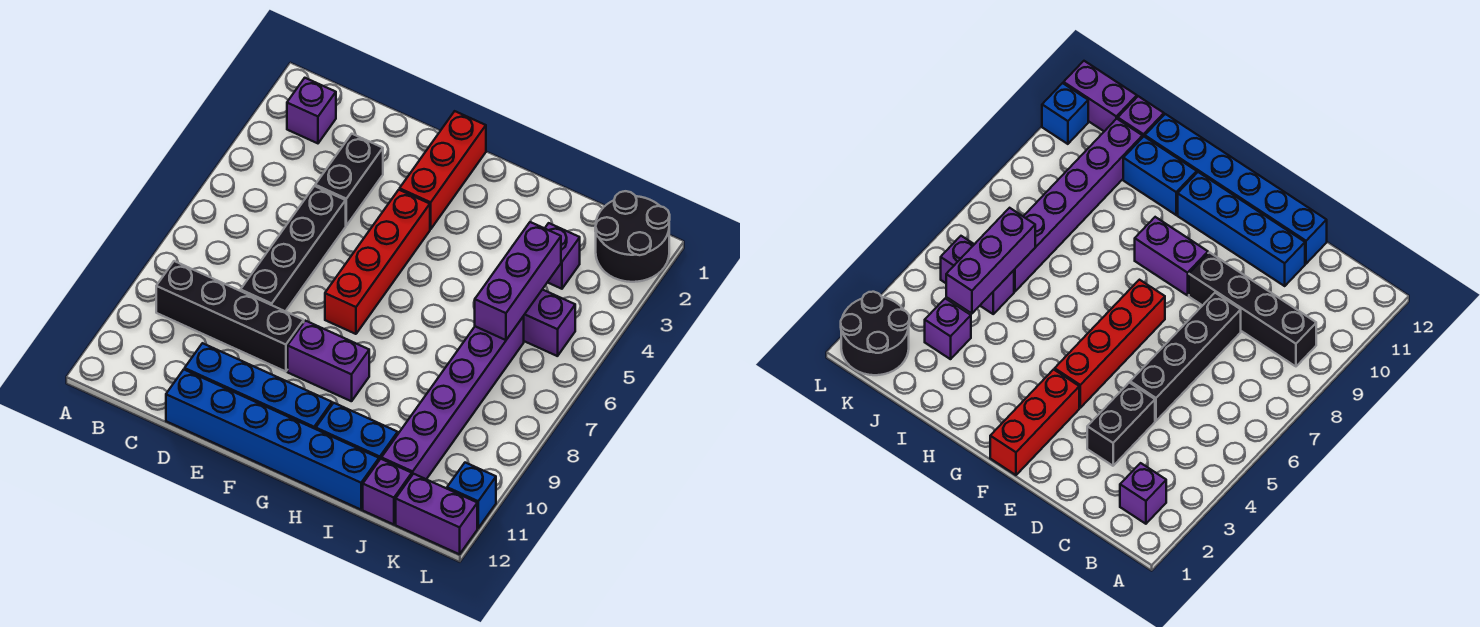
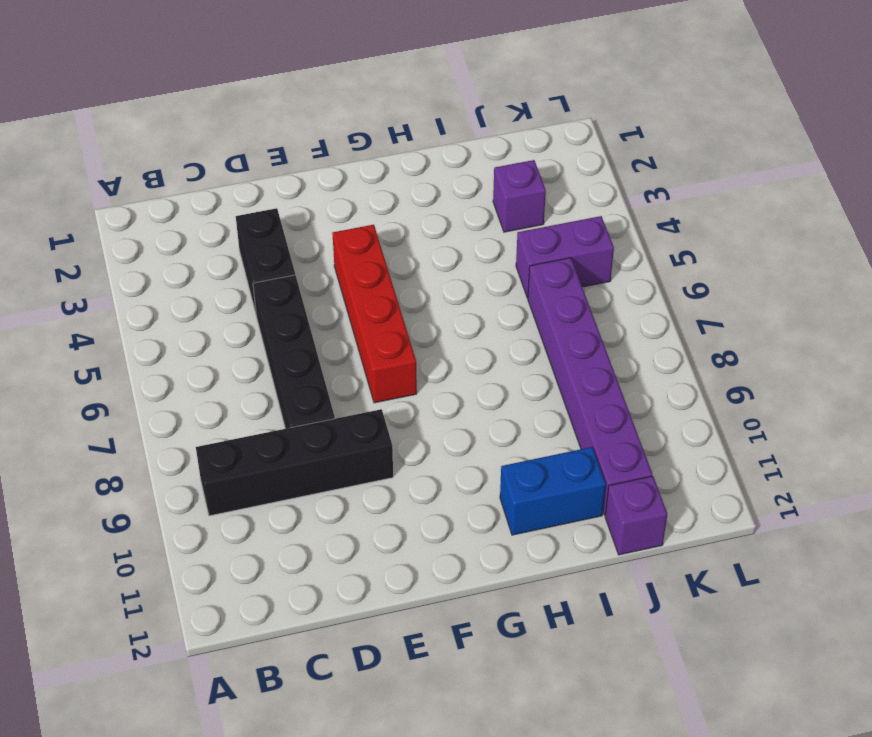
none -> purple 1x1 brick [287,78,336,143]
none -> blue 1x4 brick [185,343,332,429]
none -> blue 1x6 brick [166,369,379,510]

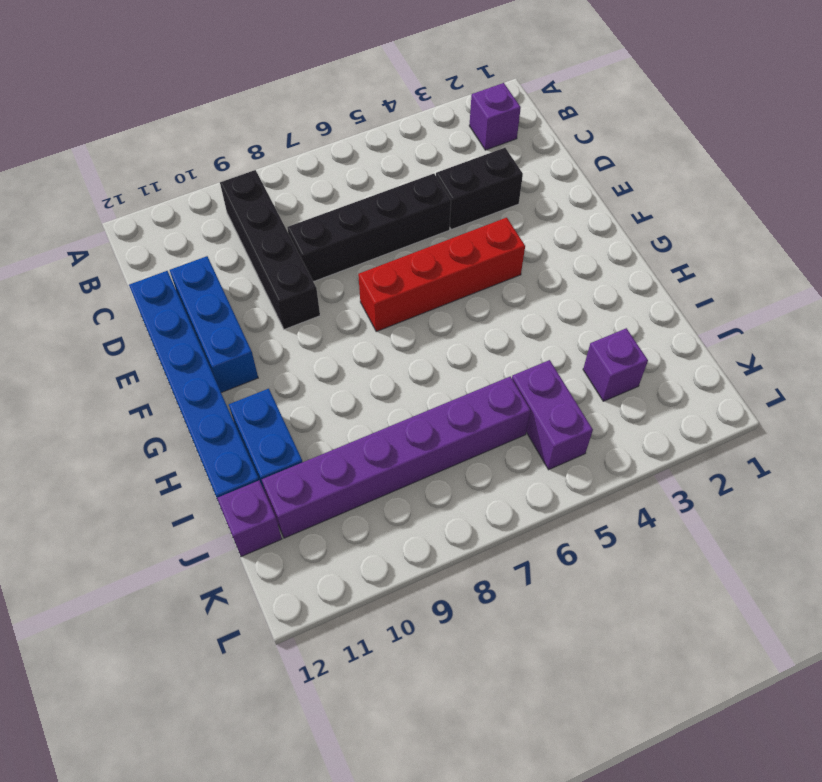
blue 1x3 brick [170,256,258,393] -> blue 1x4 brick [185,343,332,429]
none -> red 1x3 brick [400,111,486,229]
none -> purple 1x2 brick [288,321,369,401]
none -> black 2x2 round brick [595,191,670,282]

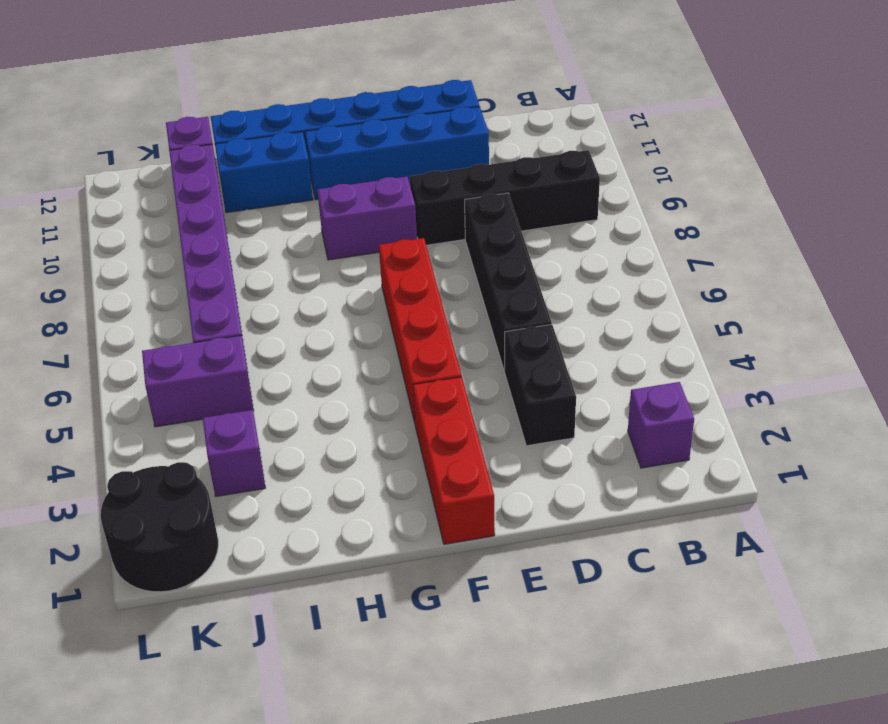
none -> purple 1x2 brick [396,474,477,554]
none -> blue 1x1 brick [447,463,496,528]
none -> purple 1x3 brick [475,222,561,340]

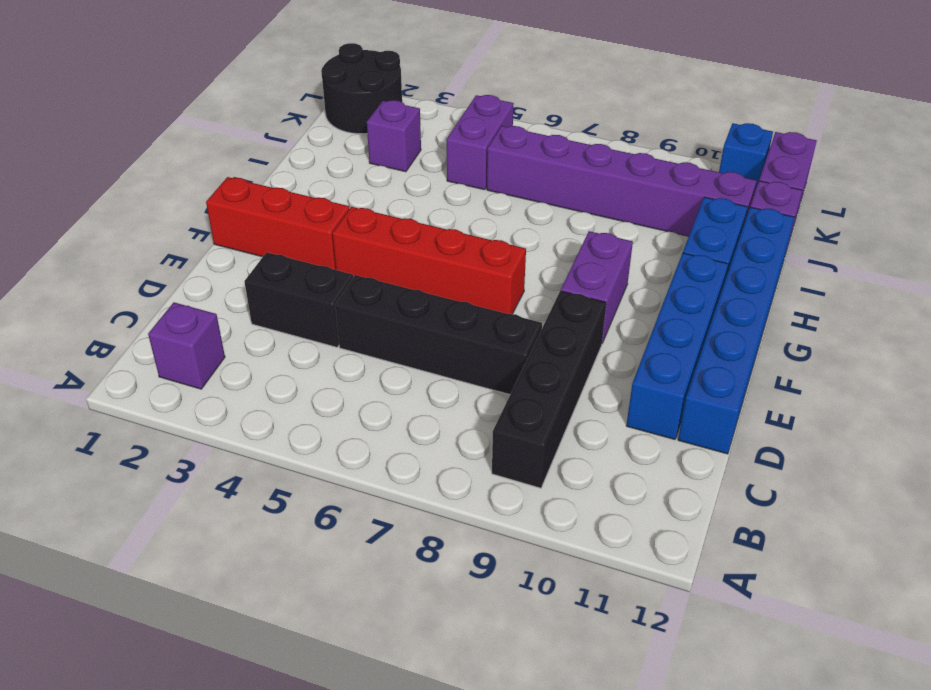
none -> purple 1x3 brick [475,222,561,340]

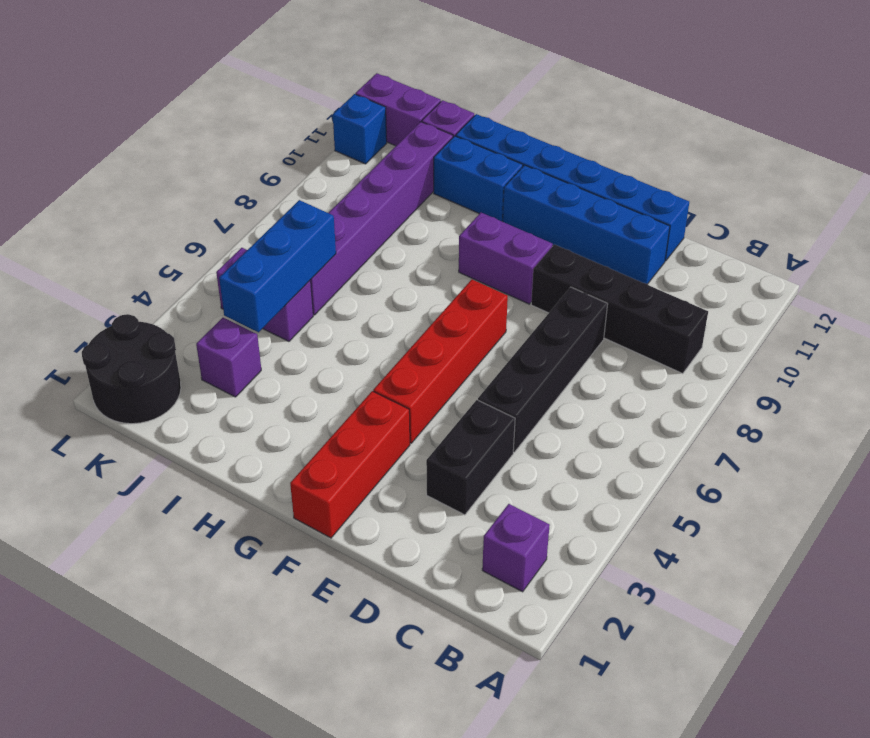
blue 1x3 brick [219,200,336,332] -> purple 1x3 brick [475,222,561,340]

